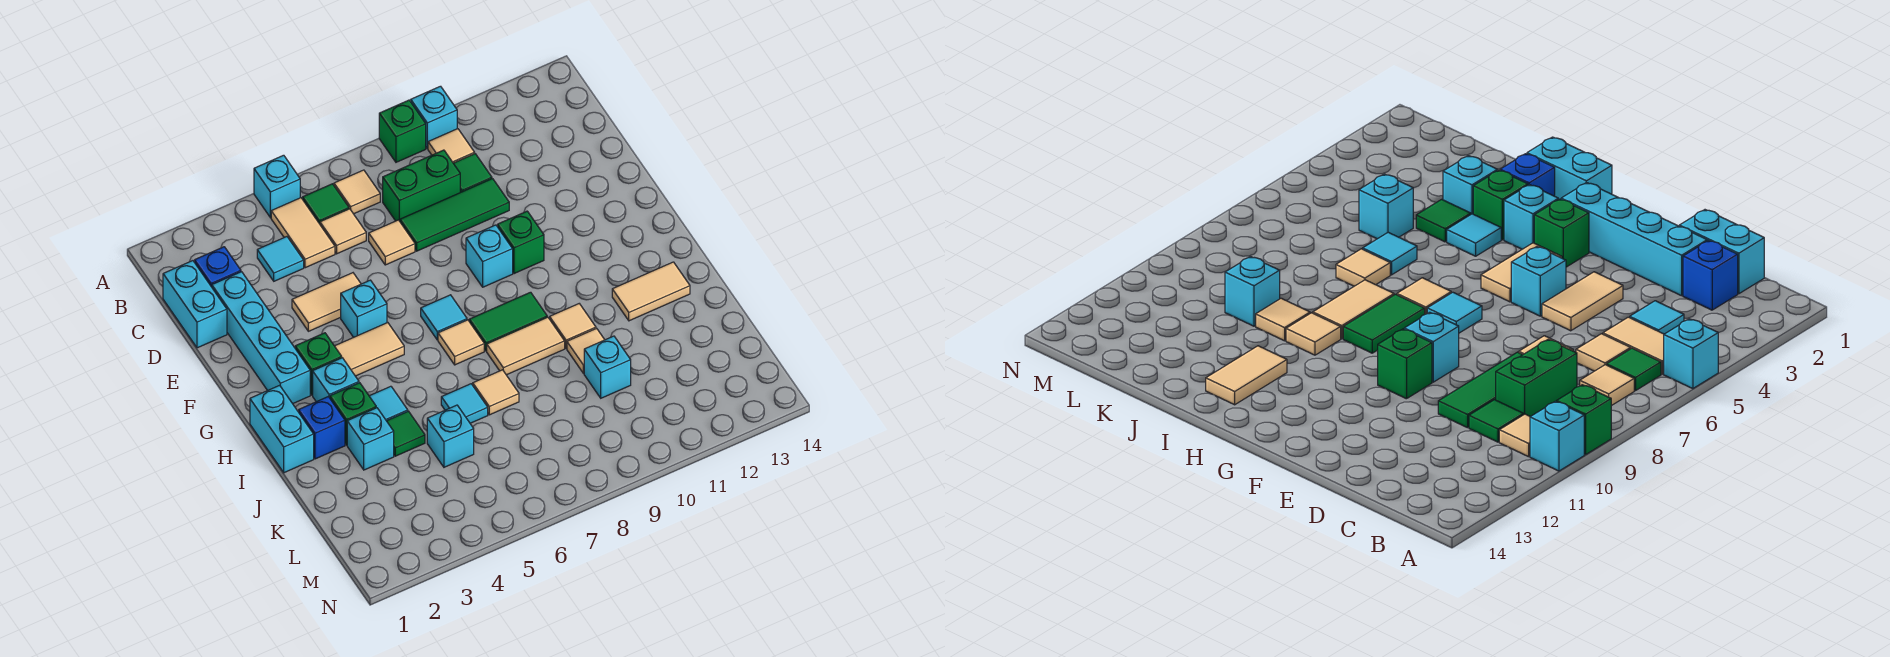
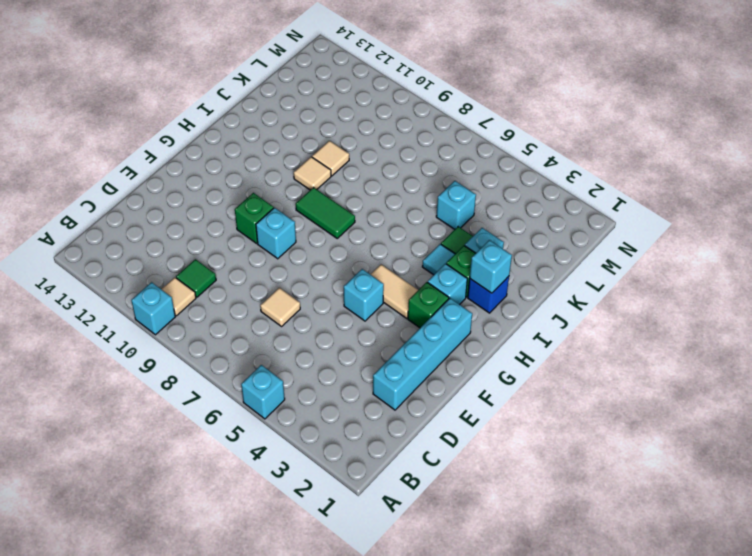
cyan 1x1 brick [470,240,512,293] -> cyan 1x1 brick moved to [584,336,631,398]
none -> green 1x1 brick [379,100,426,162]
none -> tan 1x2 tile [271,198,335,268]
none -> green 1x1 tile [303,184,349,224]
none -> tan 1x1 tile [334,170,380,214]

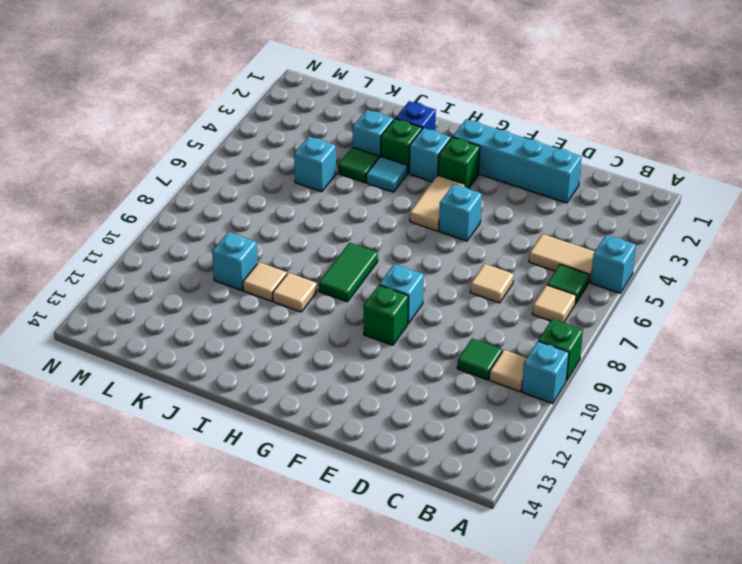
none -> cyan 1x2 brick [163,261,227,348]
none -> blue 1x1 brick [195,247,241,287]
none -> cyan 1x1 tile [257,237,304,281]
none -> tan 1x1 tile [320,209,366,254]

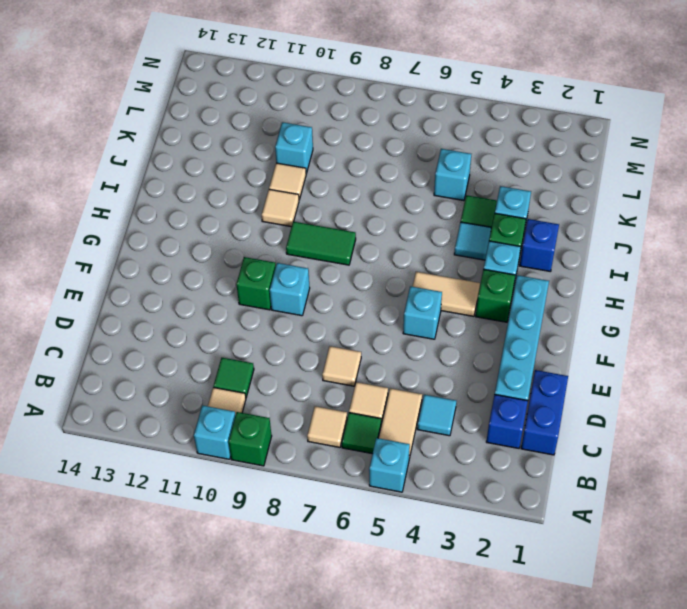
blue 1x2 brick [521,370,568,455] -> cyan 1x2 brick [163,261,227,348]
none -> green 1x2 brick [383,150,460,221]
none -> green 1x3 tile [400,179,509,251]
none -> tan 1x2 tile [292,273,361,331]
none -> cyan 1x1 tile [421,295,467,340]

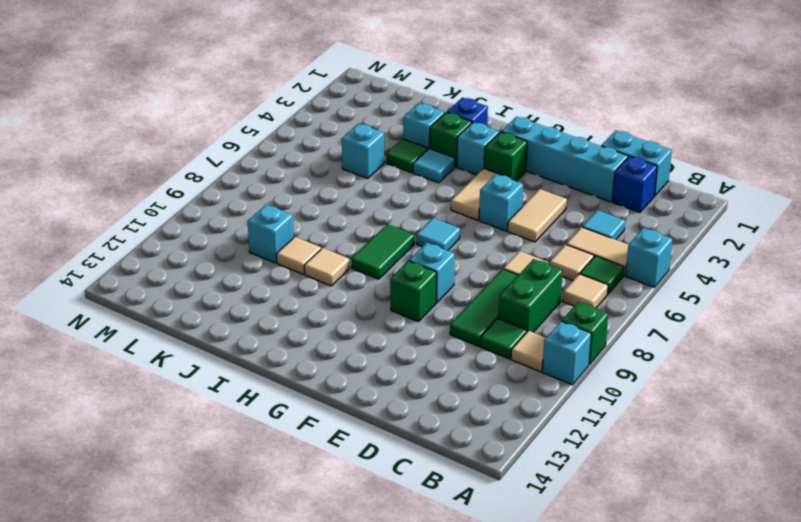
none -> cyan 1x2 brick [250,385,314,473]
none -> tan 1x1 tile [438,320,484,365]
none -> tan 1x2 tile [487,317,565,375]
none -> tan 1x2 tile [612,262,690,321]

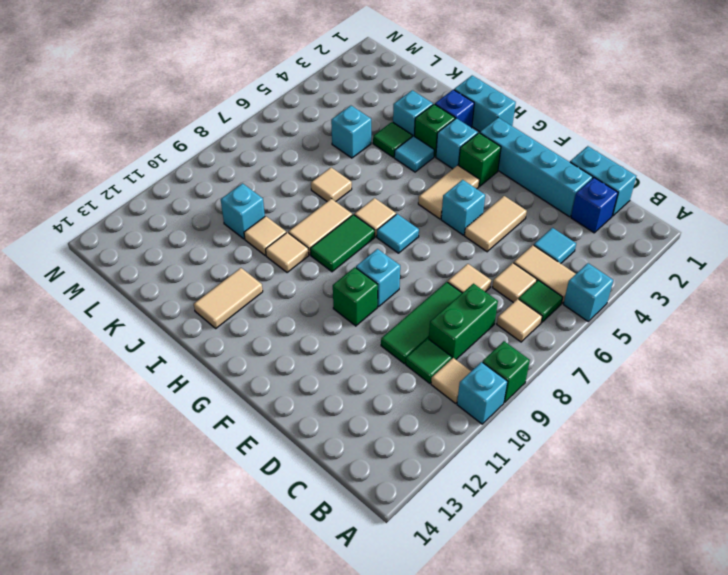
none -> cyan 1x1 tile [441,384,488,423]

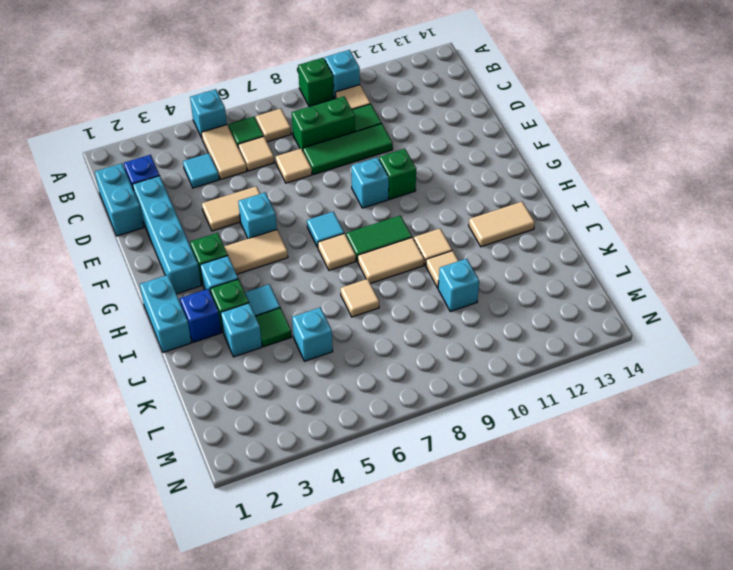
none -> cyan 1x1 tile [441,384,488,423]

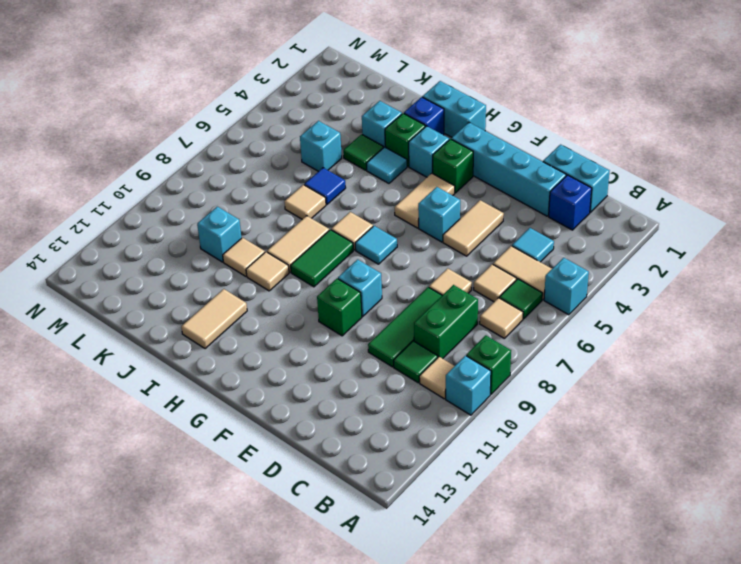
blue 1x1 tile [304,168,346,205] -> cyan 1x1 tile [441,384,488,423]

